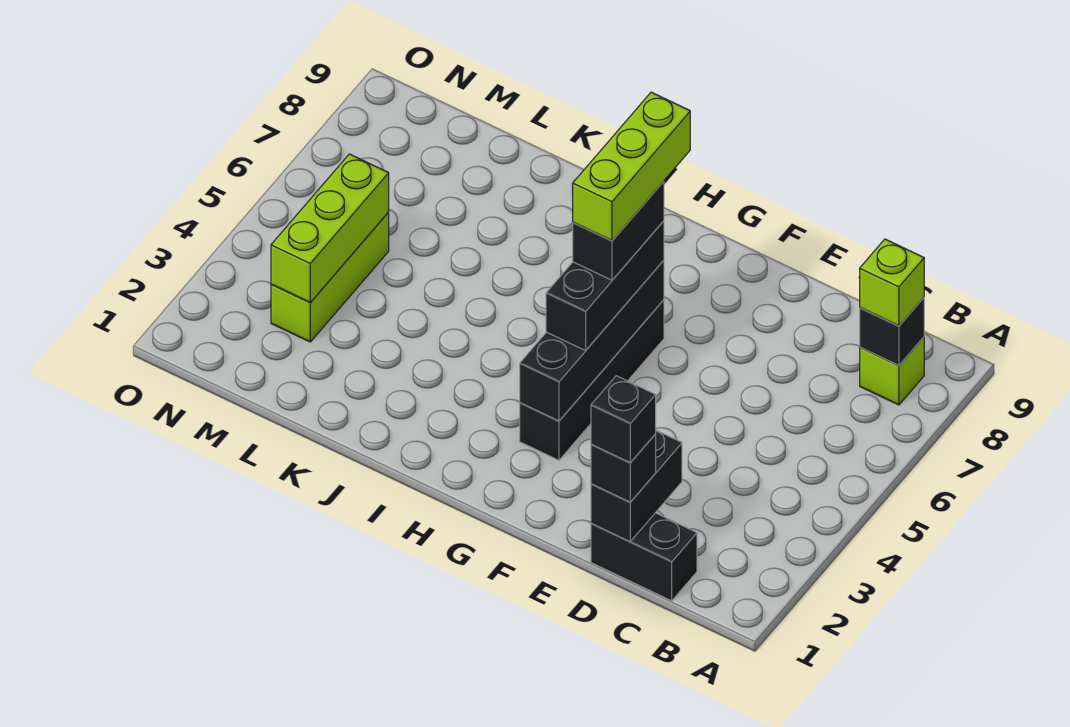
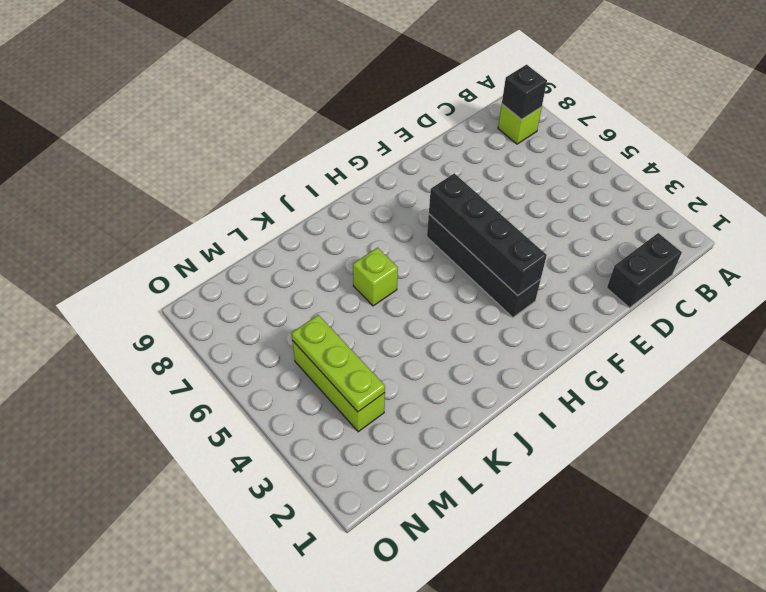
lime 1x1 brick [353,248,398,306] -> lime 1x1 brick moved to [860,239,924,326]
lime 1x3 plate [291,315,385,412] -> lime 1x3 brick [271,154,389,303]
none -> black 1x2 brick [591,430,682,542]
none -> black 1x1 brick [591,434,656,502]
none -> black 1x3 brick [546,221,664,351]

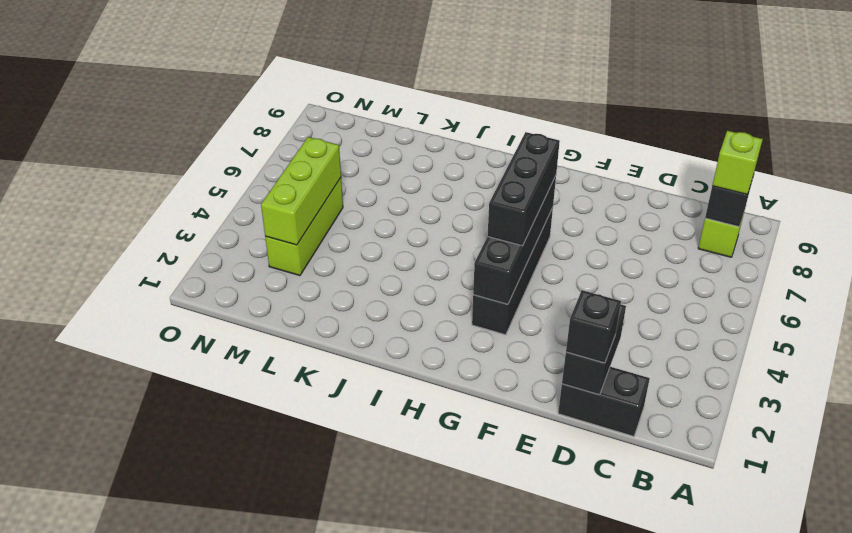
none -> black 1x1 brick [591,376,656,463]
none -> black 1x2 brick [573,181,664,280]
none -> lime 1x3 brick [573,92,690,241]

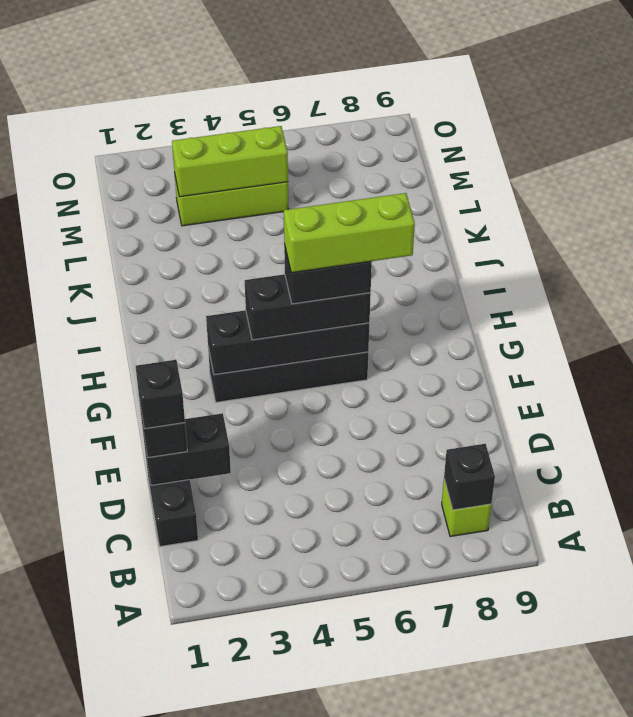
none -> lime 1x1 brick [860,239,924,326]

